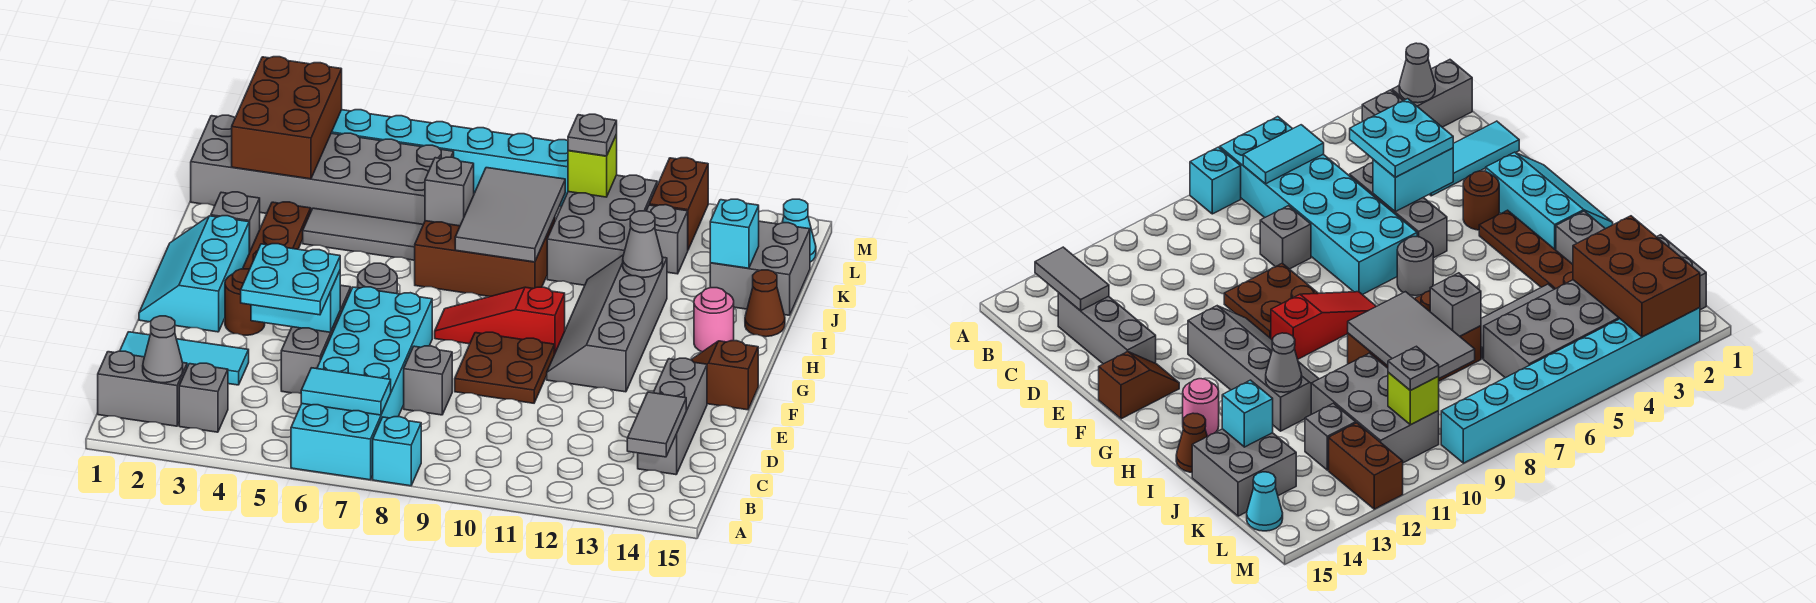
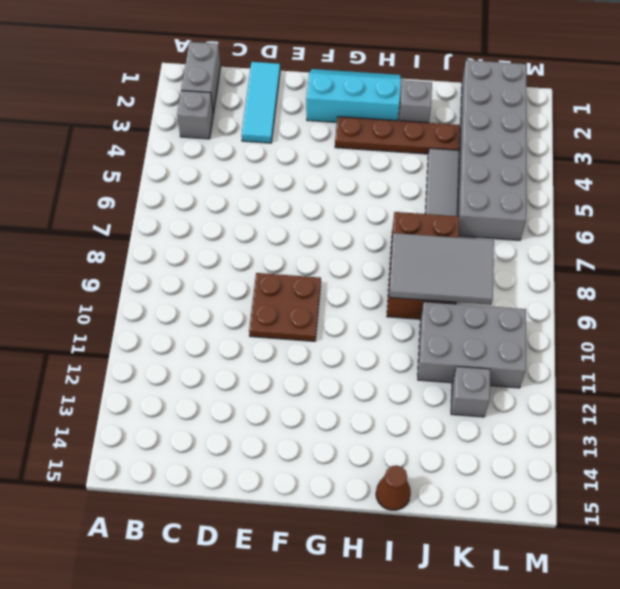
none -> cyan 2x6 brick [291,287,432,480]
none -> cyan 1x1 brick [373,417,421,486]
none -> grey 1x3 brick [638,358,707,475]
none -> grey 1x3 brick [281,285,351,393]

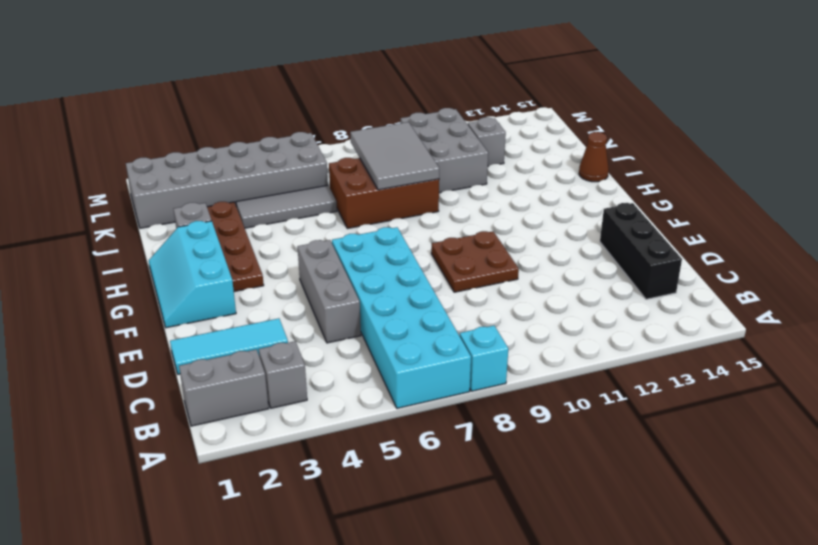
black 1x3 brick [600,203,682,299] -> grey 1x3 brick [638,358,707,475]
none -> grey 1x1 brick [404,346,452,415]
none -> brown 1x1 round brick [225,269,265,335]
none -> grey 2x4 slope [547,255,667,392]
none -> brown 1x2 slope [691,341,758,410]

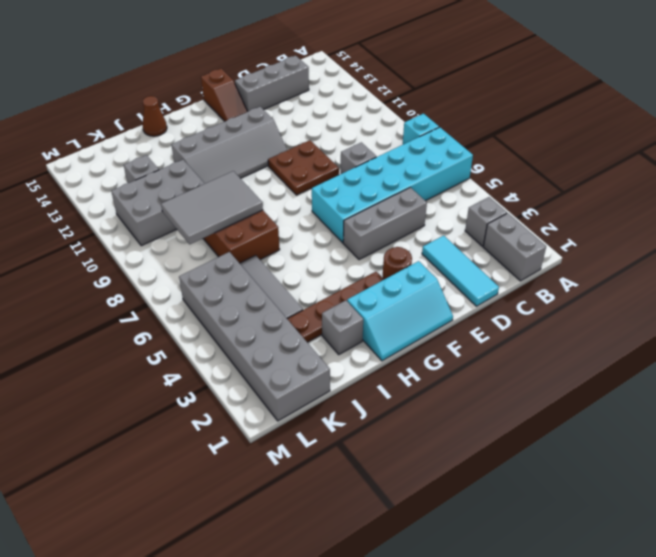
none -> grey 1x1 round brick [358,263,397,294]
none -> red 1x3 slope [435,287,565,354]
none -> pink 1x1 round brick [694,288,734,352]
none -> grey 2x2 brick [710,221,810,315]

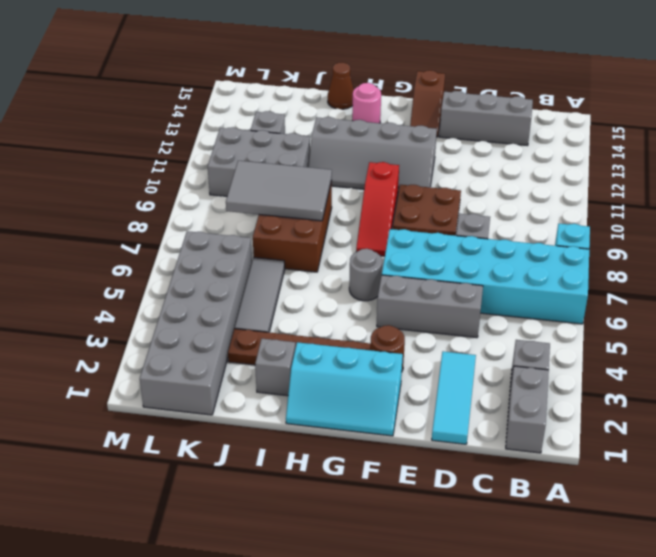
none -> grey 2x2 brick [710,221,810,315]
none -> brown 1x2 brick [649,158,708,250]
none -> cyan 1x1 cone [782,199,816,262]
none -> cyan 1x8 brick [331,110,568,207]

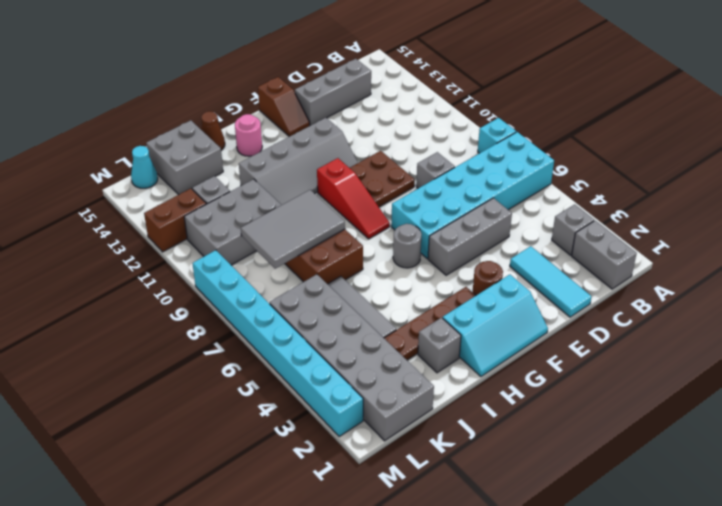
none -> grey 1x1 cone [143,316,183,383]
none -> cyan 1x2 tile [301,368,391,415]
none -> grey 1x2 tile [627,392,686,457]
none -> cyan 1x2 brick [251,271,340,332]

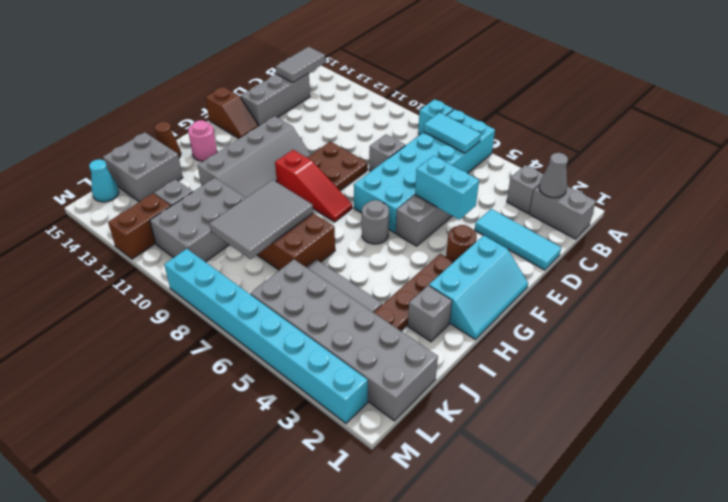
none -> grey 1x1 cone [623,211,663,277]
none -> grey 1x1 brick [425,157,474,226]
none -> cyan 1x1 brick [710,199,759,268]
none -> brown 2x3 brick [232,57,342,179]

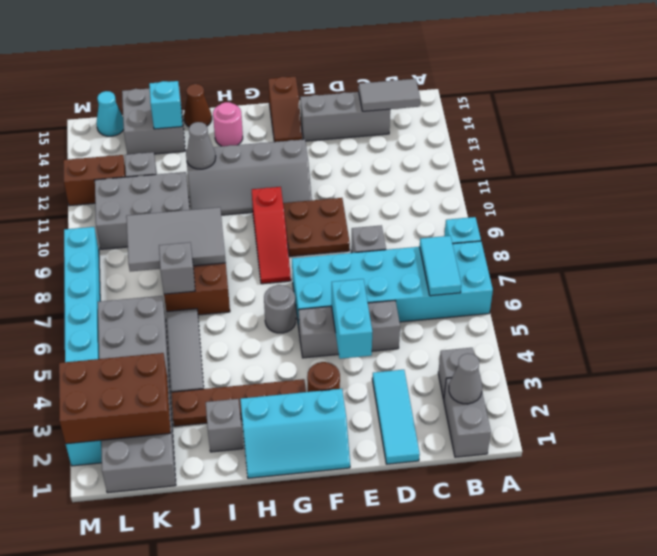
none -> lime 1x1 brick [568,134,617,197]
none -> cyan 2x2 plate [241,244,340,315]
none -> grey 1x1 plate [568,114,617,156]

